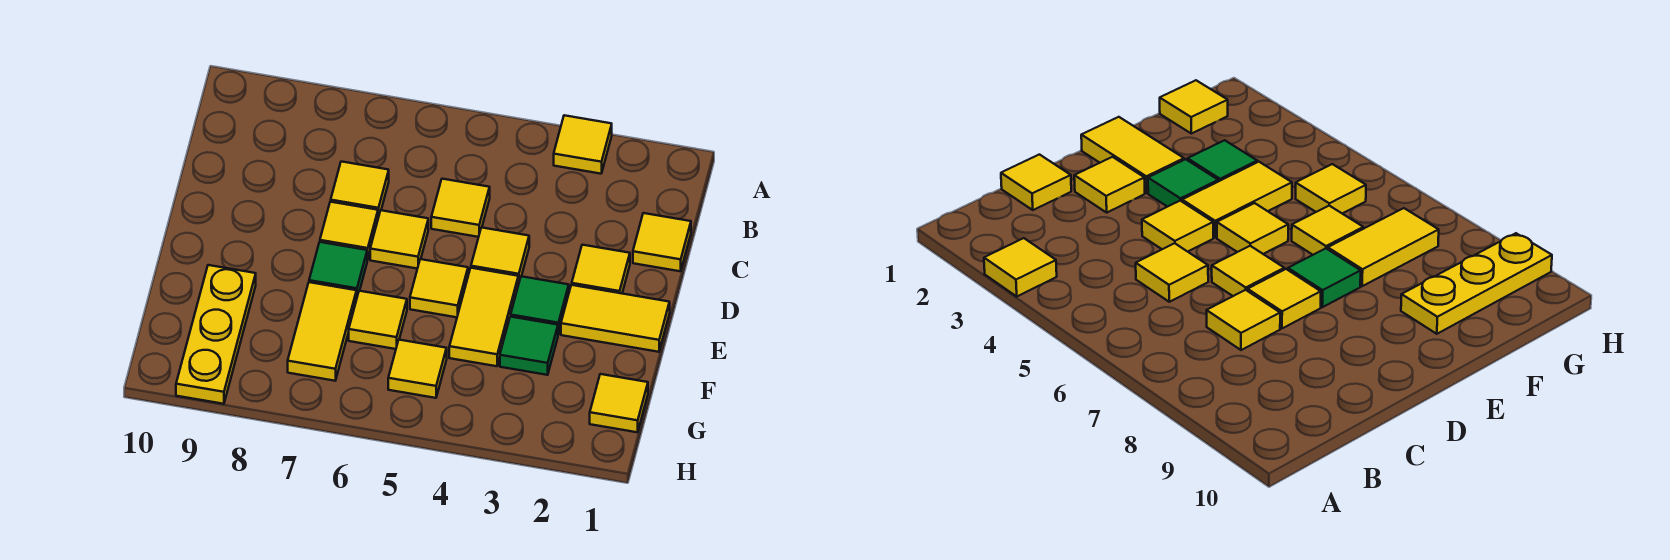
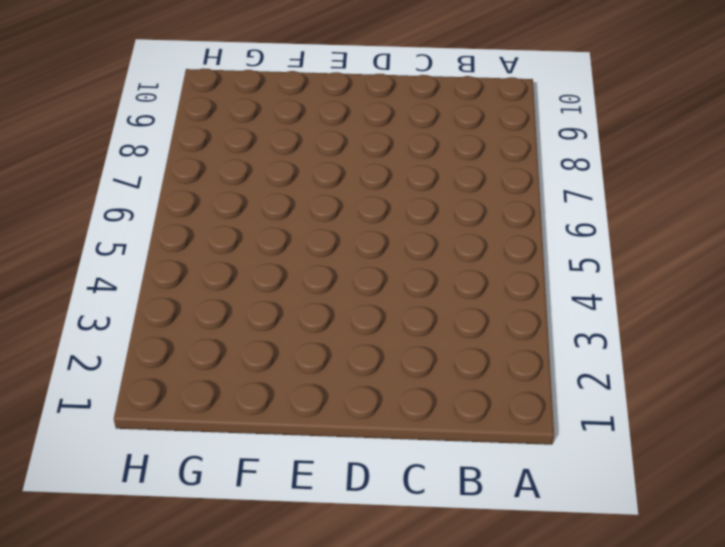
none -> yellow 1x1 tile [554,115,612,174]
none -> yellow 1x1 tile [633,213,691,271]
none -> yellow 1x1 tile [431,179,490,237]

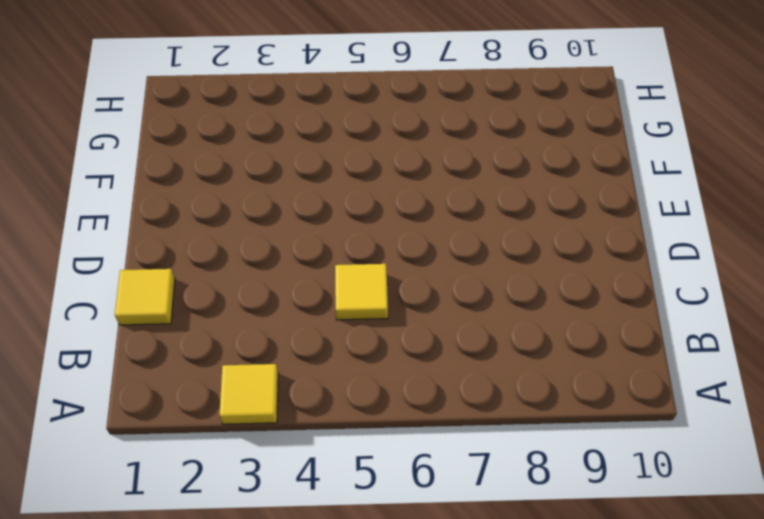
none -> yellow 1x1 tile [331,162,389,218]
none -> yellow 1x1 tile [572,245,630,293]
none -> yellow 1x1 tile [471,228,529,285]

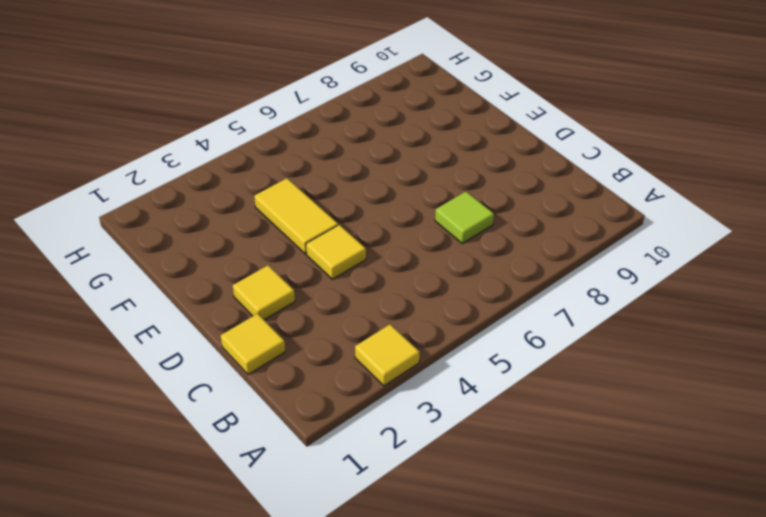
lime 1x1 tile [435,192,494,243] -> yellow 1x1 tile [331,162,389,218]
none -> yellow 1x1 tile [431,179,490,237]
none -> yellow 1x1 tile [370,210,428,269]
none -> yellow 1x1 tile [320,202,378,260]

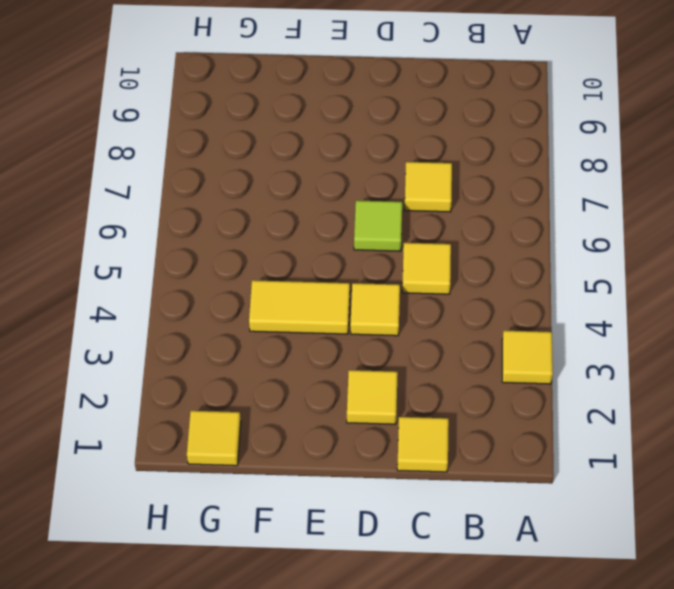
lime 1x1 tile [354,200,402,251] -> yellow 1x1 tile [370,210,428,269]
none -> yellow 1x1 tile [320,202,378,260]
none -> yellow 1x2 tile [561,285,670,352]
none -> green 1x1 tile [511,276,569,334]

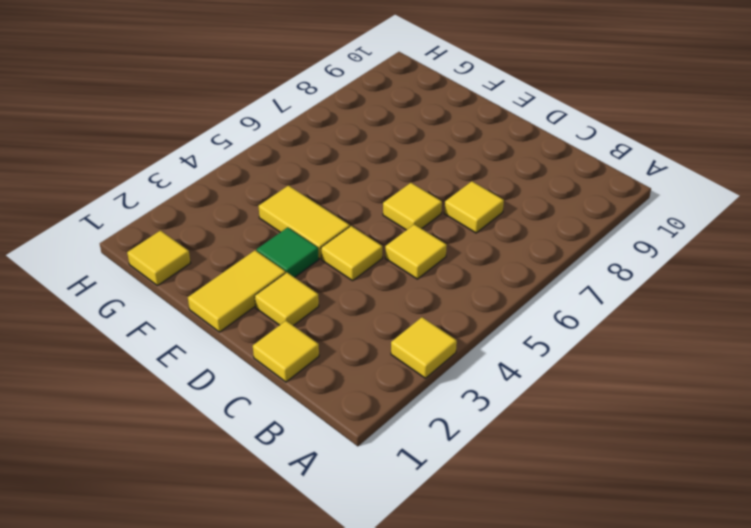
none -> yellow 1x1 tile [320,202,378,260]
none -> yellow 1x1 tile [410,259,468,317]
none -> green 1x1 tile [309,242,367,296]

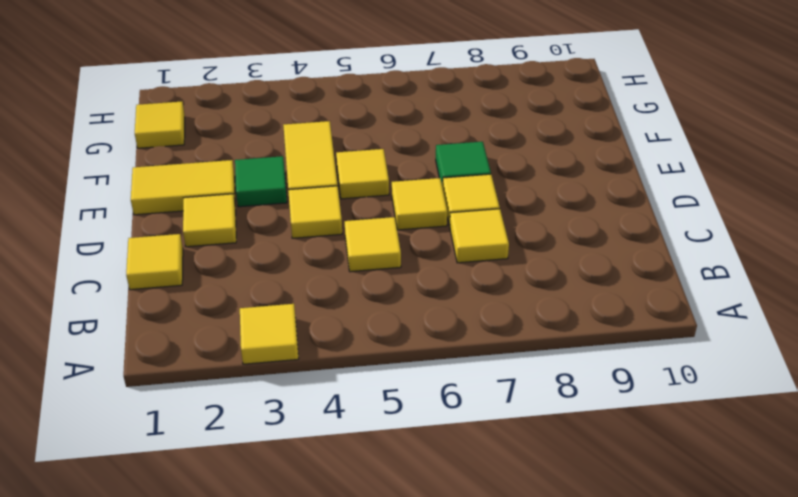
none -> green 1x1 tile [500,317,558,375]
none -> yellow 1x1 tile [349,291,407,349]
none -> yellow 1x2 tile [288,282,357,381]

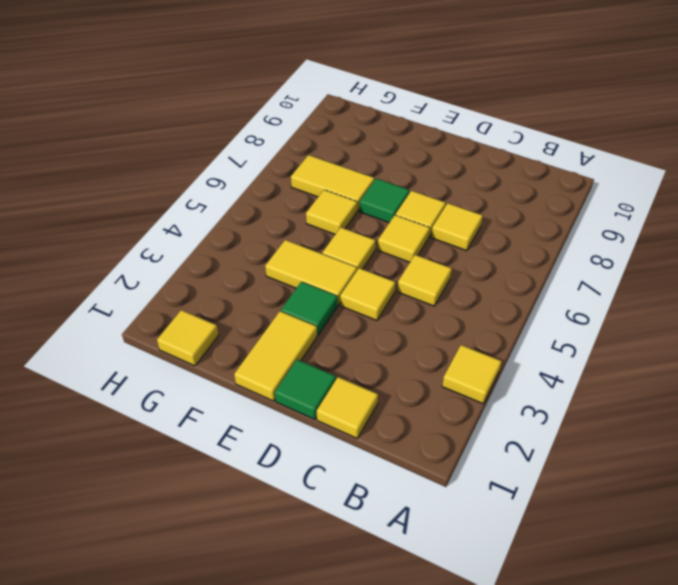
green 1x1 tile [275,360,336,420] -> green 1x1 tile moved to [500,317,558,375]
none -> yellow 1x1 tile [572,245,630,293]
none -> yellow 1x3 plate [176,265,256,404]
none -> yellow 1x1 tile [388,340,447,398]

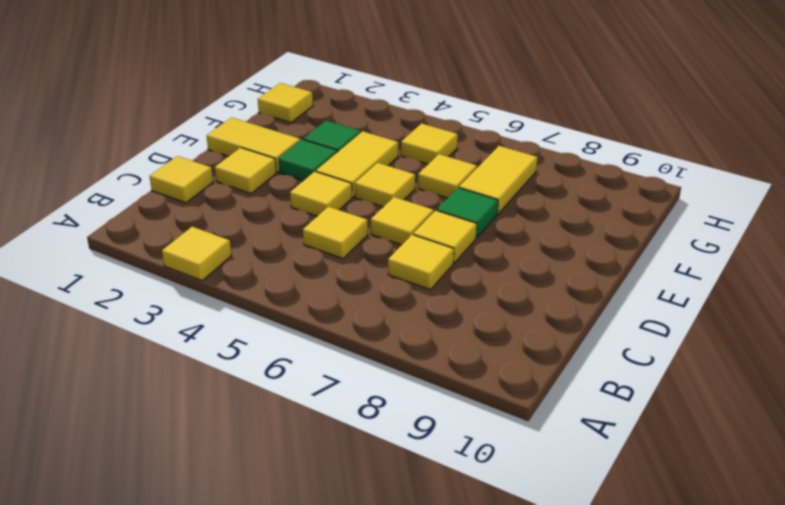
none -> yellow 1x3 plate [176,265,256,404]

